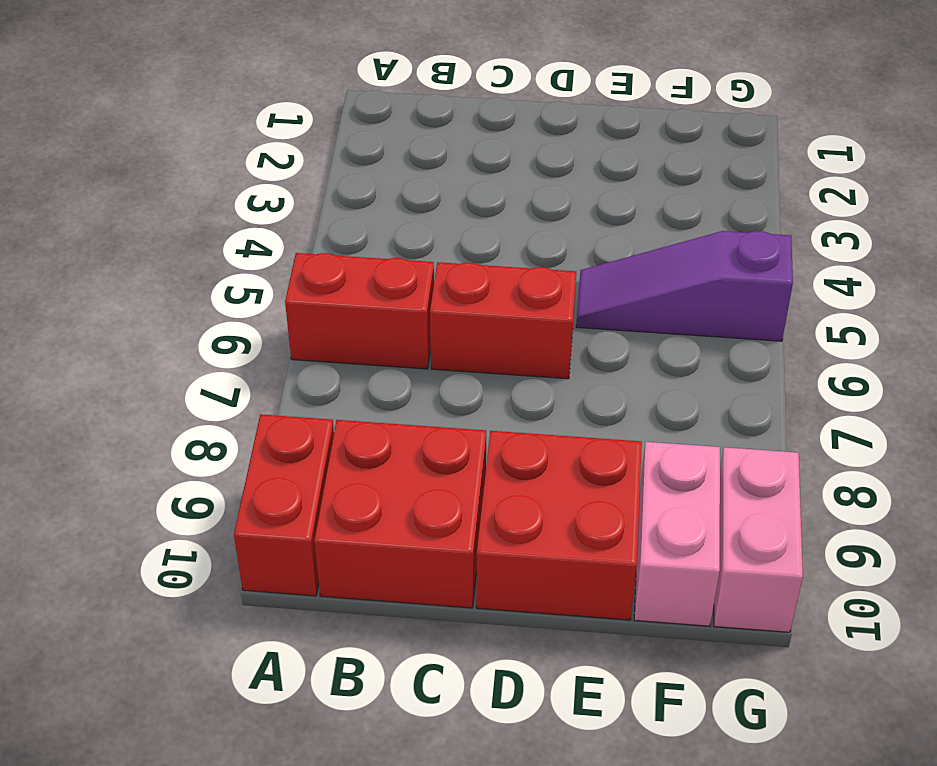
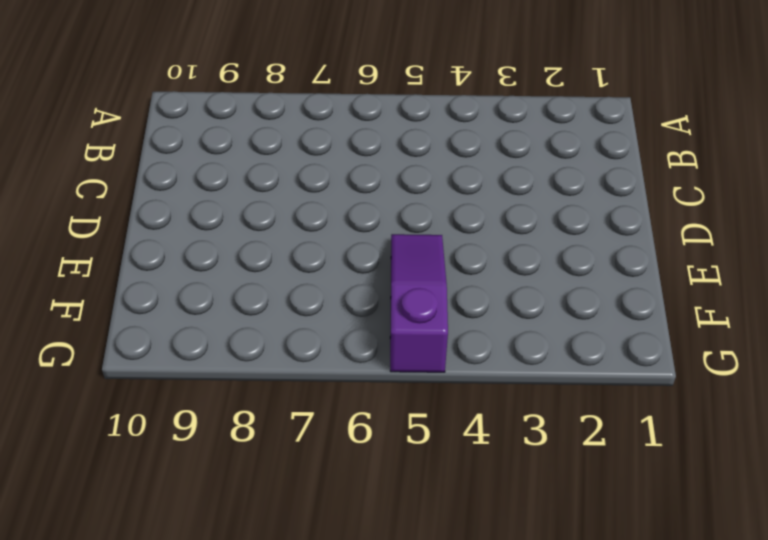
none -> red 1x2 brick [285,253,434,369]
none -> red 1x2 brick [234,414,334,596]

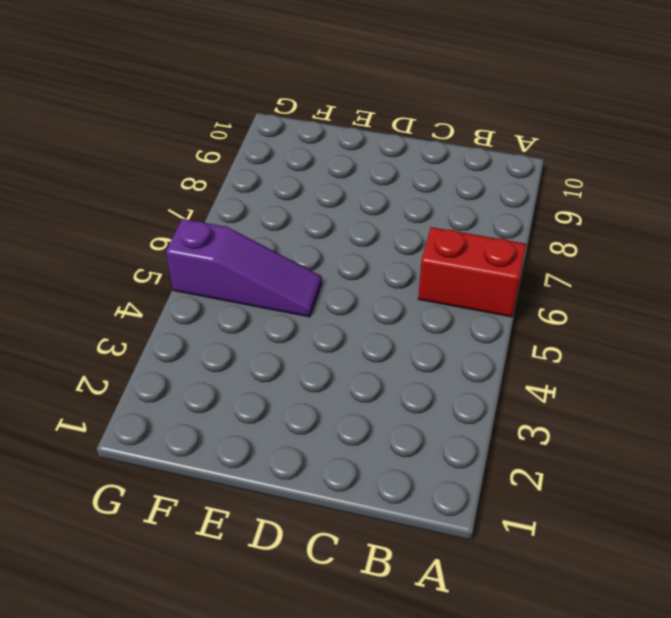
none -> red 1x2 brick [234,414,334,596]
none -> red 2x2 brick [314,420,486,608]

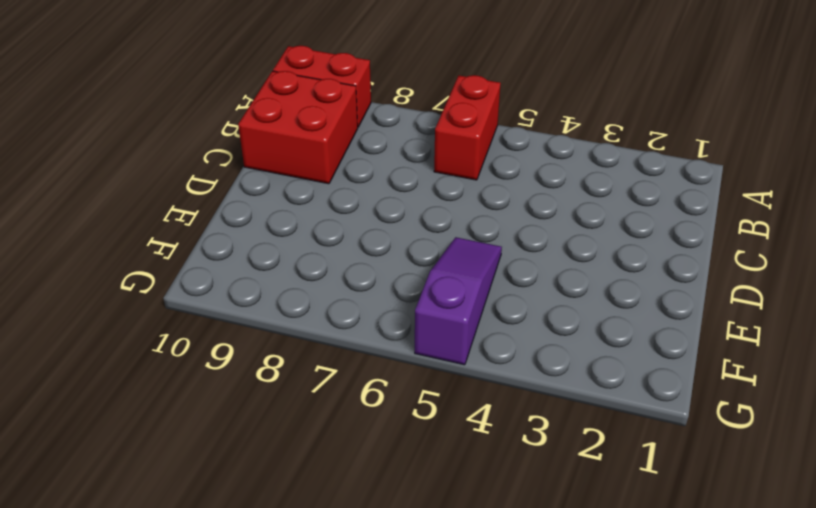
none -> red 1x2 brick [430,262,576,379]
none -> red 2x2 brick [476,431,642,620]

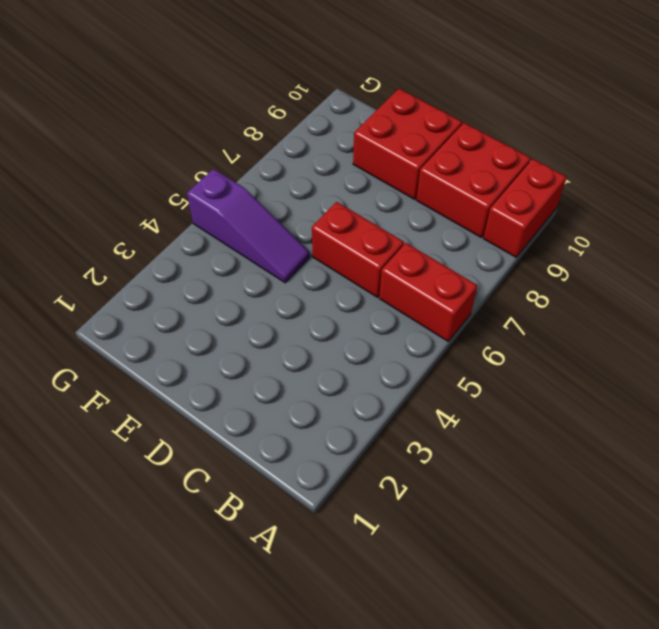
none -> pink 1x2 brick [634,442,720,626]
none -> pink 1x2 brick [714,447,803,632]

